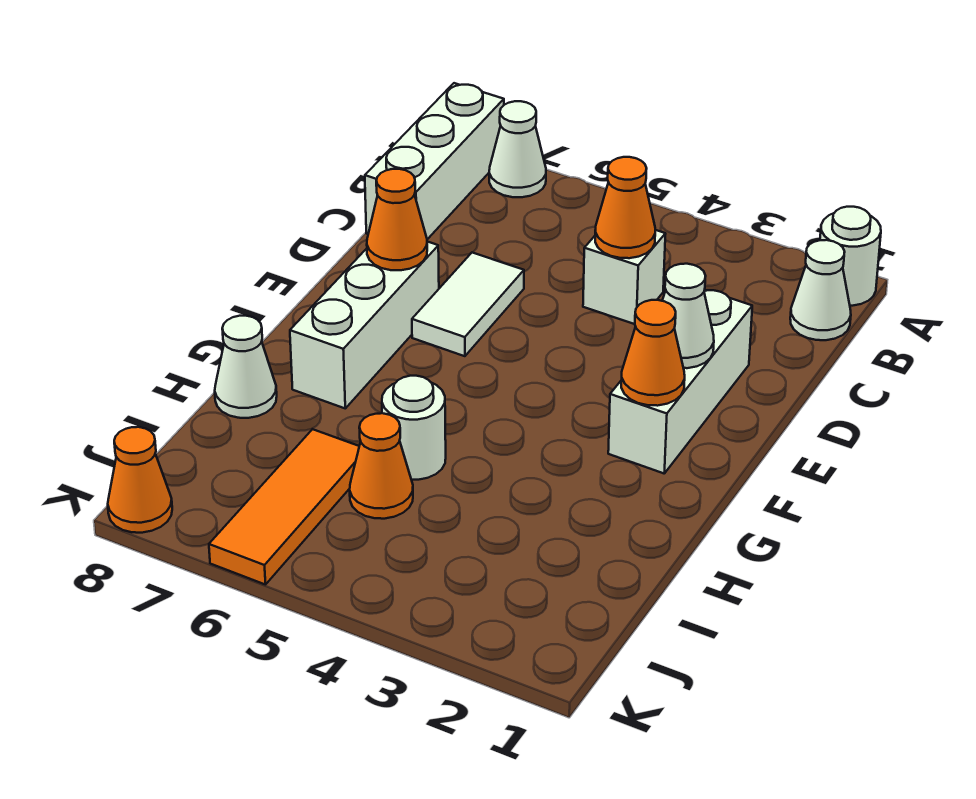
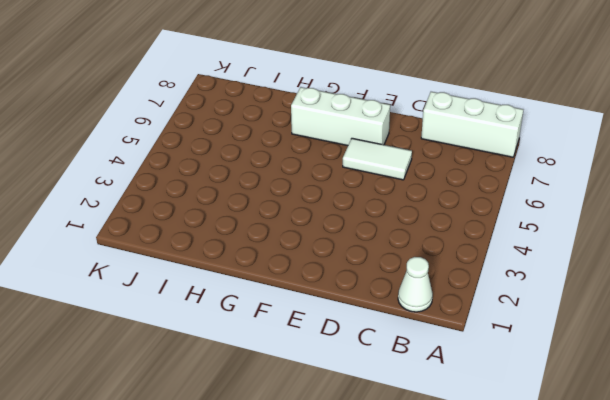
none -> white 1x1 round brick [820,207,881,306]
none -> white 1x1 cone [489,101,546,197]
none -> white 1x1 brick [583,230,665,324]

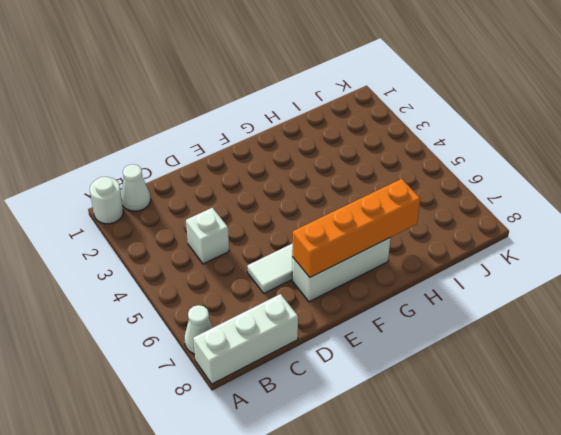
orange 1x4 brick [292,179,420,277] -> orange 1x1 cone [367,169,427,270]
none -> white 1x3 brick [608,290,752,473]
none -> white 1x1 round brick [382,376,446,480]
none -> white 1x1 cone [215,316,277,418]

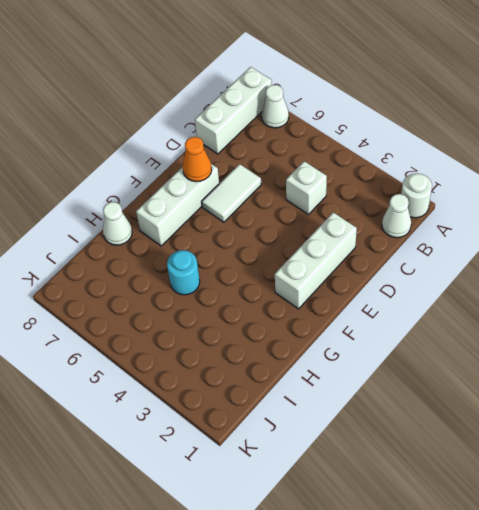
cyan 1x1 round brick [167,250,200,295] -> white 1x1 round brick [382,376,446,480]
none -> orange 1x1 cone [350,413,413,519]
none -> orange 1x3 tile [209,429,359,585]
none -> orange 1x1 cone [108,427,172,533]

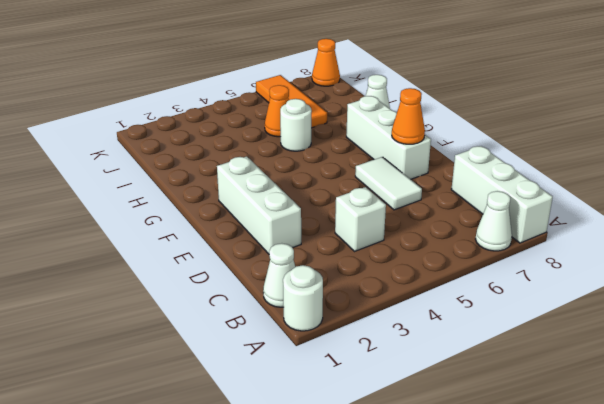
none -> orange 1x1 cone [595,157,655,258]
none -> white 1x1 cone [662,264,714,368]
none -> orange 1x1 cone [621,300,685,406]

